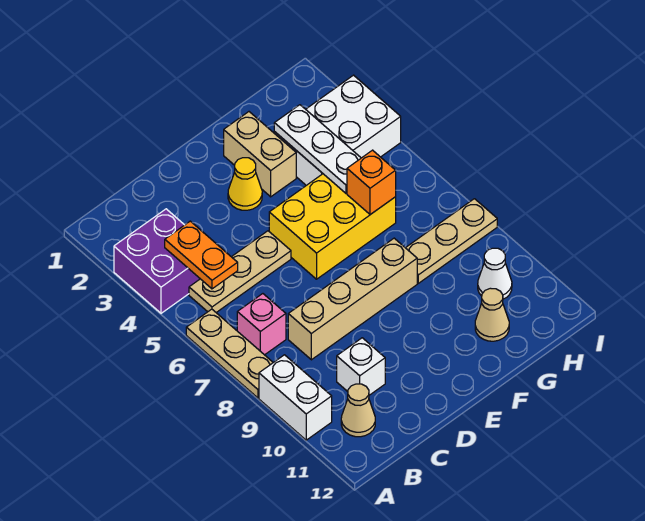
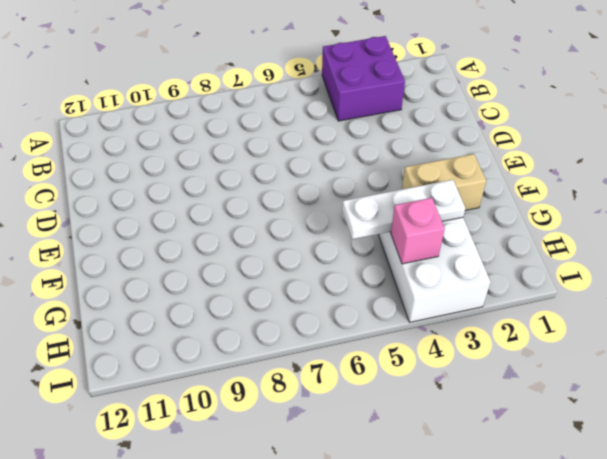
pink 1x1 brick [391,198,445,264] -> pink 1x1 brick moved to [237,294,286,355]
none -> tan 1x3 plate [186,309,273,398]
none -> white 1x2 brick [259,355,332,440]
none -> tan 1x3 plate [189,231,291,312]

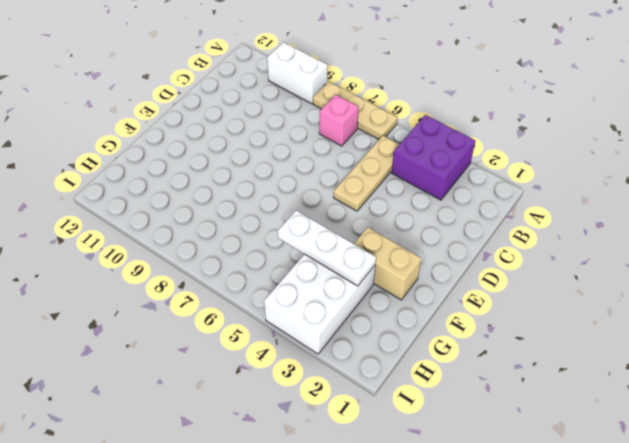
none -> tan 1x1 cone [341,384,375,437]
none -> tan 1x4 brick [288,238,417,360]
none -> white 1x1 brick [337,338,385,395]

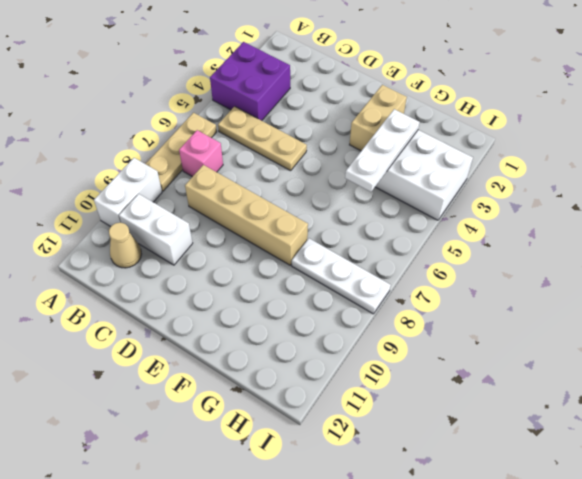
white 1x2 brick [119,194,193,265] -> white 1x1 brick [337,338,385,395]
white 1x3 plate [292,238,391,314] -> tan 1x3 plate [406,199,497,283]
none -> yellow 1x1 cone [228,158,262,210]
none -> yellow 2x3 brick [269,174,396,279]
none -> tan 1x1 cone [475,288,509,341]

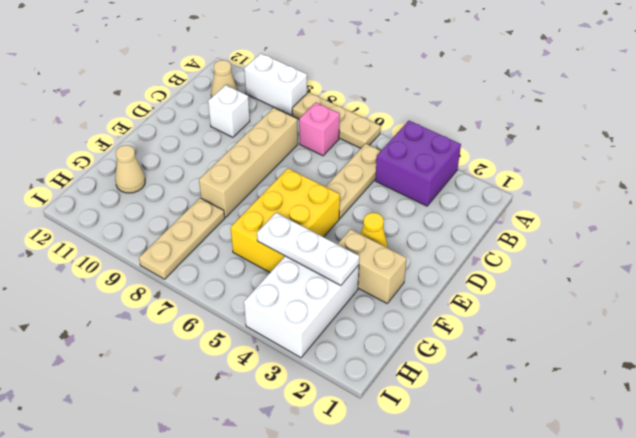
none -> white 1x1 cone [478,248,512,299]
none -> orange 1x2 plate [165,221,238,289]
none -> orange 1x1 brick [347,150,396,215]

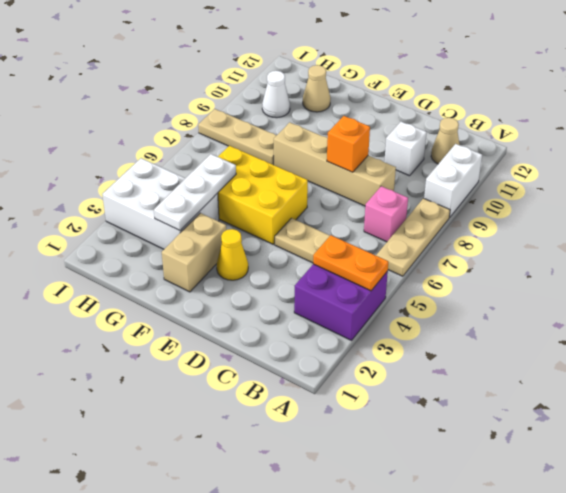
orange 1x2 plate [313,235,388,291] -> orange 1x2 plate turned to [165,221,238,289]
orange 1x1 brick [327,116,370,172] -> orange 1x1 brick moved to [347,150,396,215]

